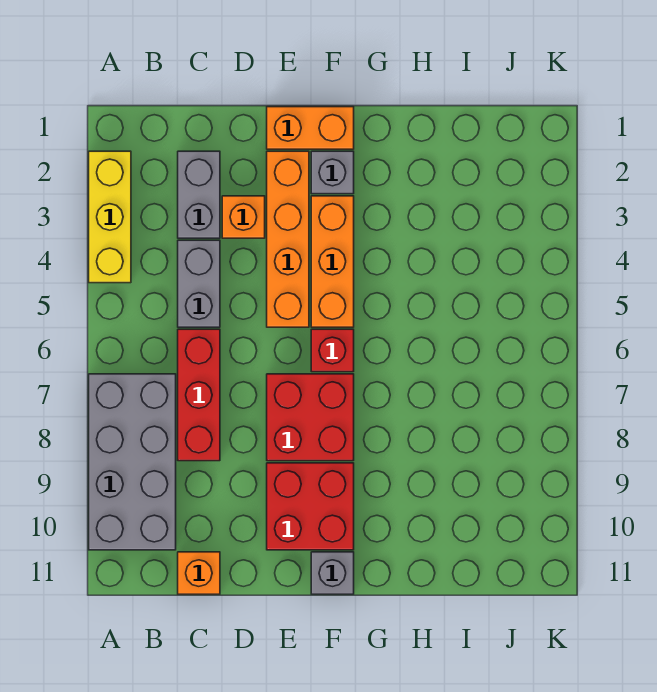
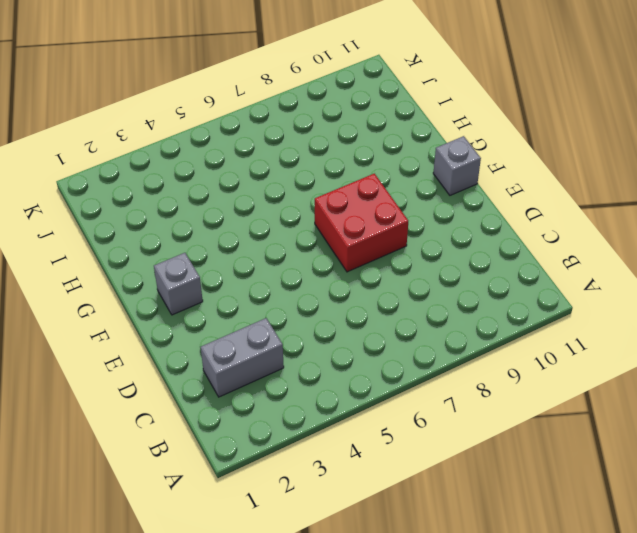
none -> yellow 1x3 brick [89,151,131,283]
none -> grey 2x4 brick [89,374,176,550]
none -> grey 1x2 brick [178,240,220,327]

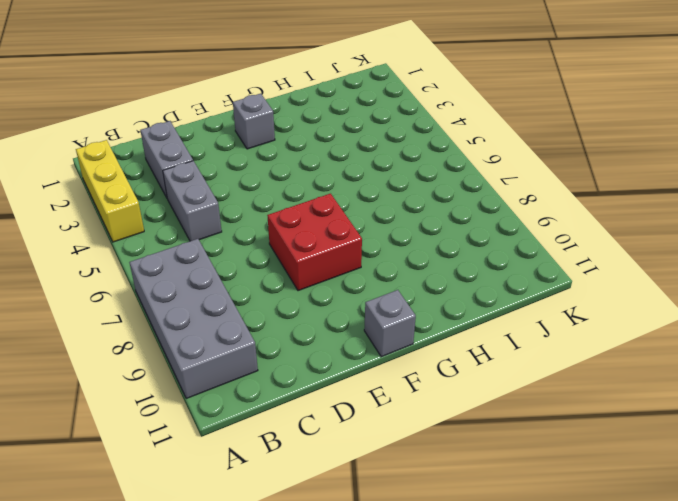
none -> red 1x3 brick [178,329,220,461]
none -> orange 1x1 brick [178,552,220,594]
none -> orange 1x1 brick [222,196,265,238]

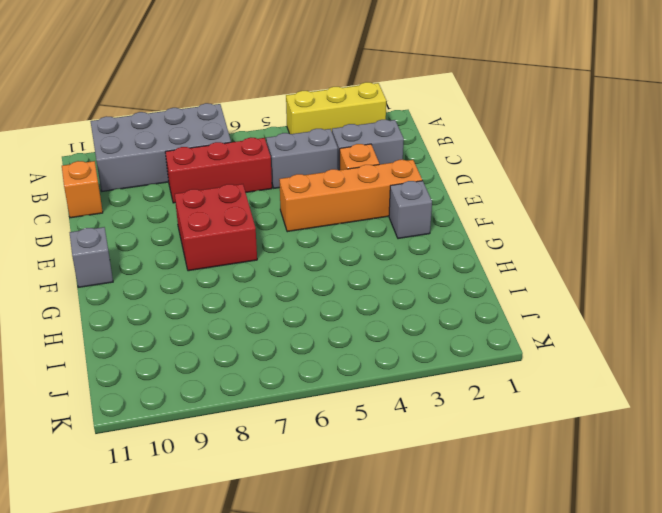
none -> orange 1x2 brick [267,107,354,149]
none -> red 2x2 brick [267,463,354,550]
none -> orange 1x3 brick [311,196,354,327]

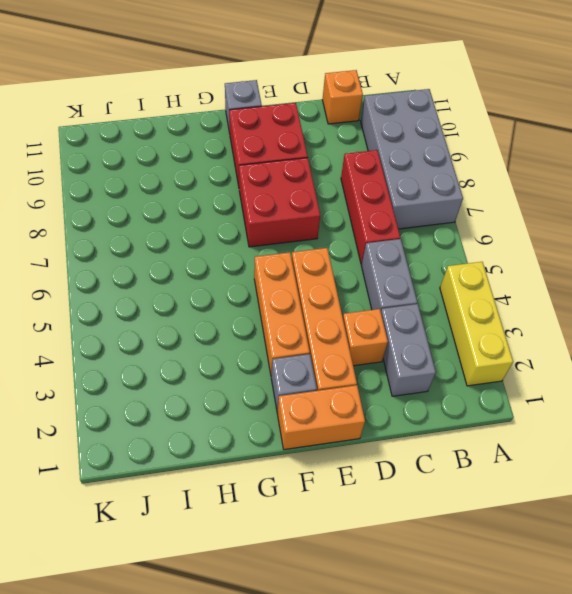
none -> red 1x1 brick [311,329,354,372]

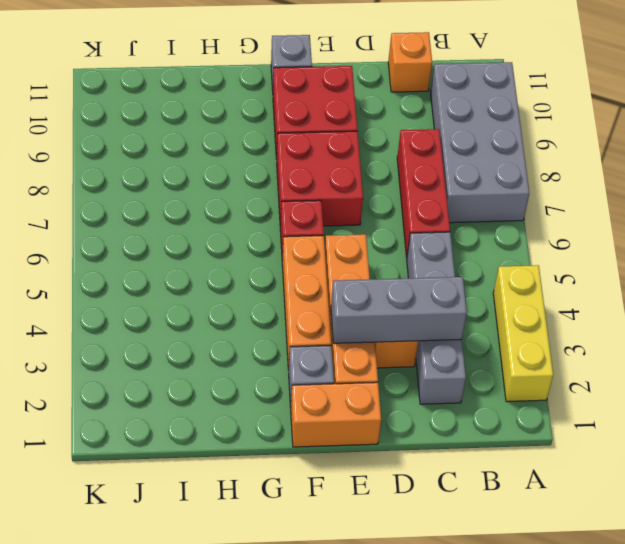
grey 1x3 brick [331,277,467,343] -> none

